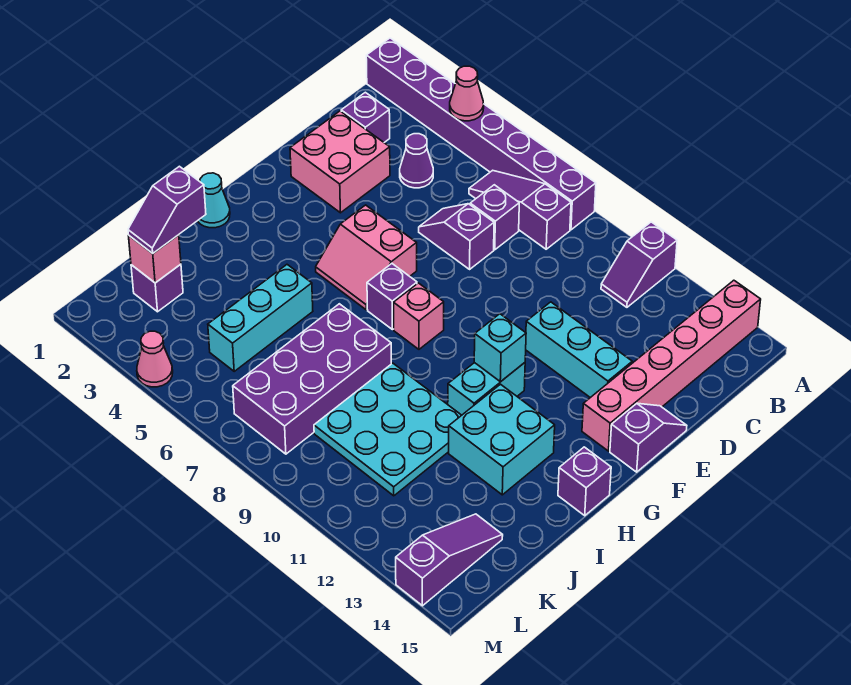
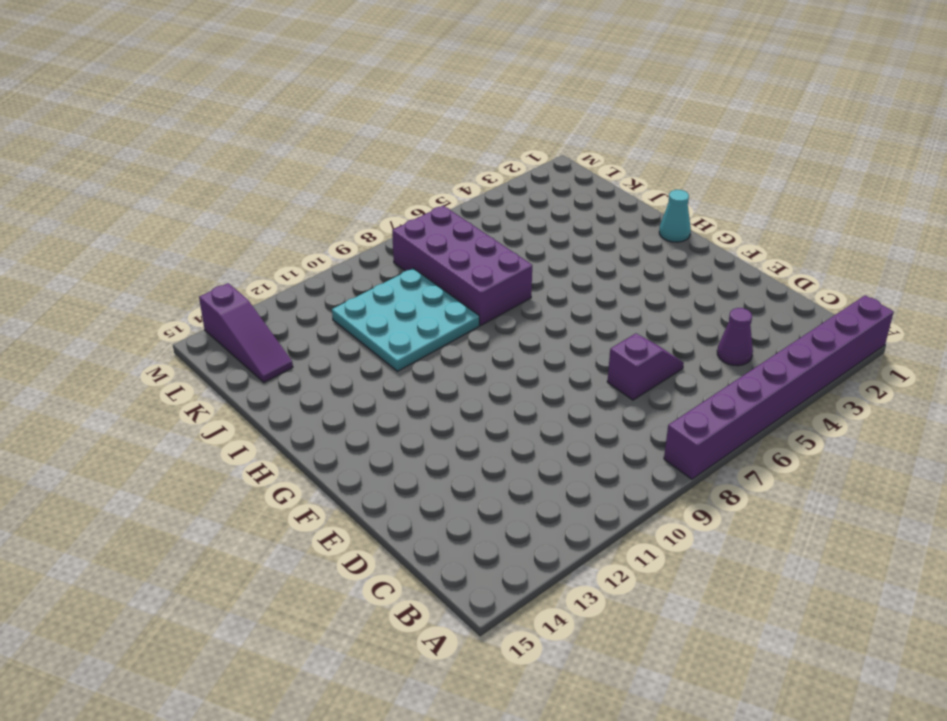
none -> purple 1x2 slope [601,222,677,307]
none -> pink 1x6 brick [582,280,761,451]
none -> purple 1x3 slope [469,170,571,249]

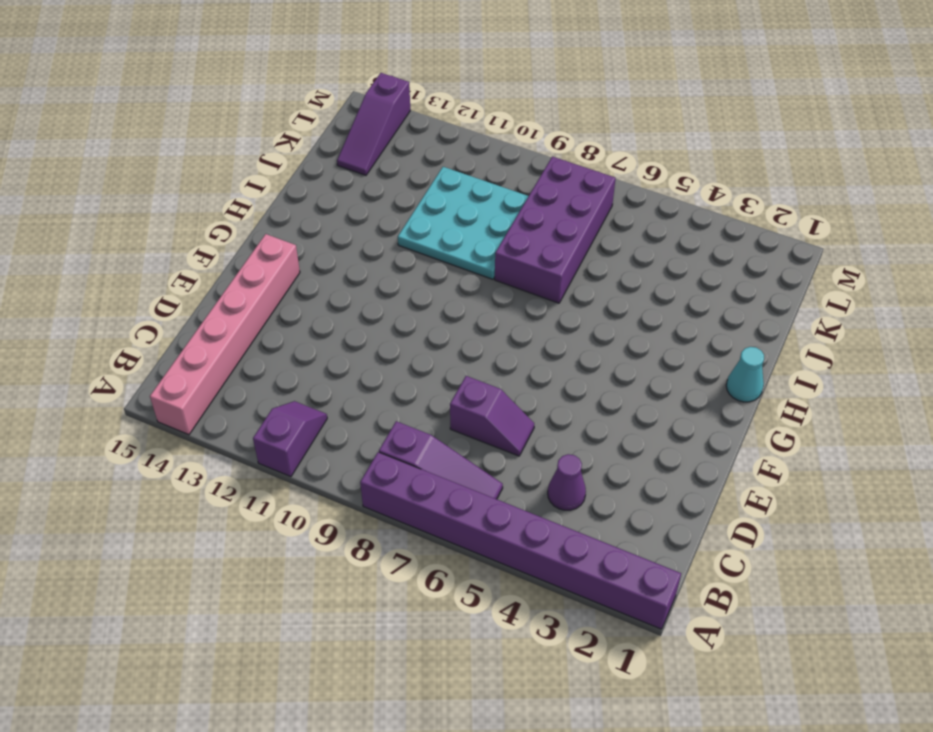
none -> purple 1x1 brick [341,92,390,142]
none -> purple 1x1 brick [470,185,519,250]
none -> pink 2x2 brick [290,111,390,213]

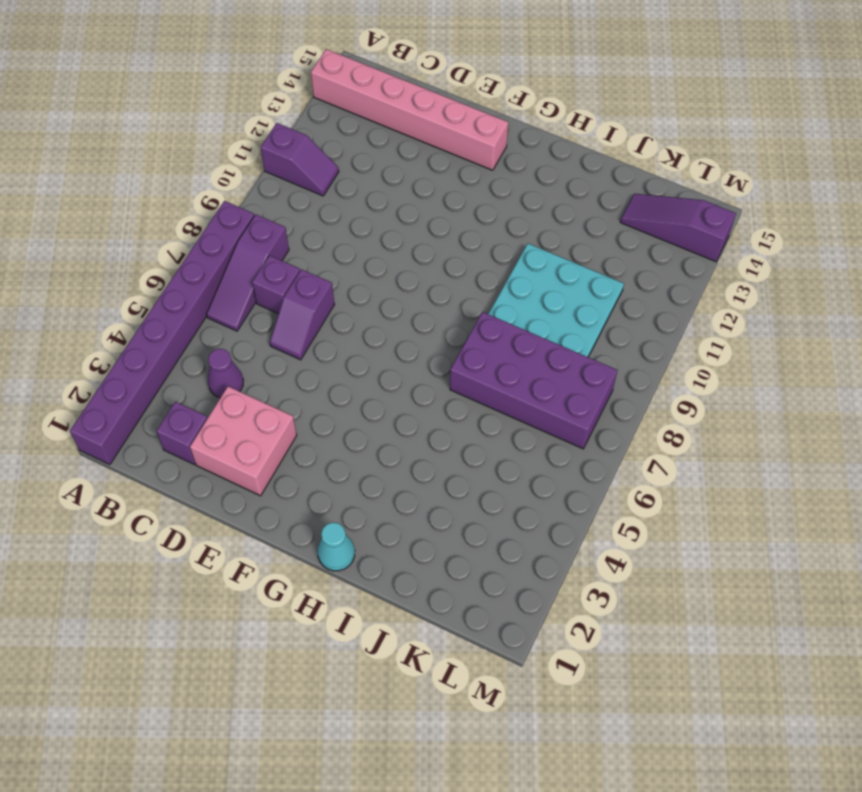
none -> cyan 1x3 brick [526,302,632,398]
none -> purple 1x2 slope [610,403,687,472]
none -> pink 2x2 slope [316,205,417,310]

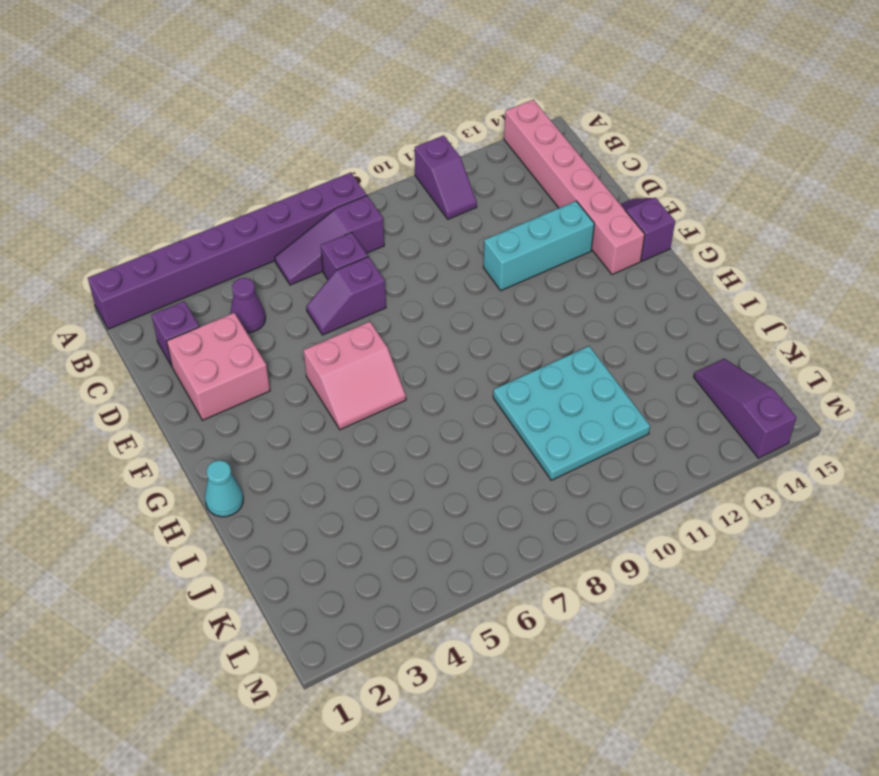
none -> purple 1x1 brick [367,264,417,330]
none -> pink 1x1 brick [393,283,444,349]
none -> cyan 1x2 brick [448,363,525,415]

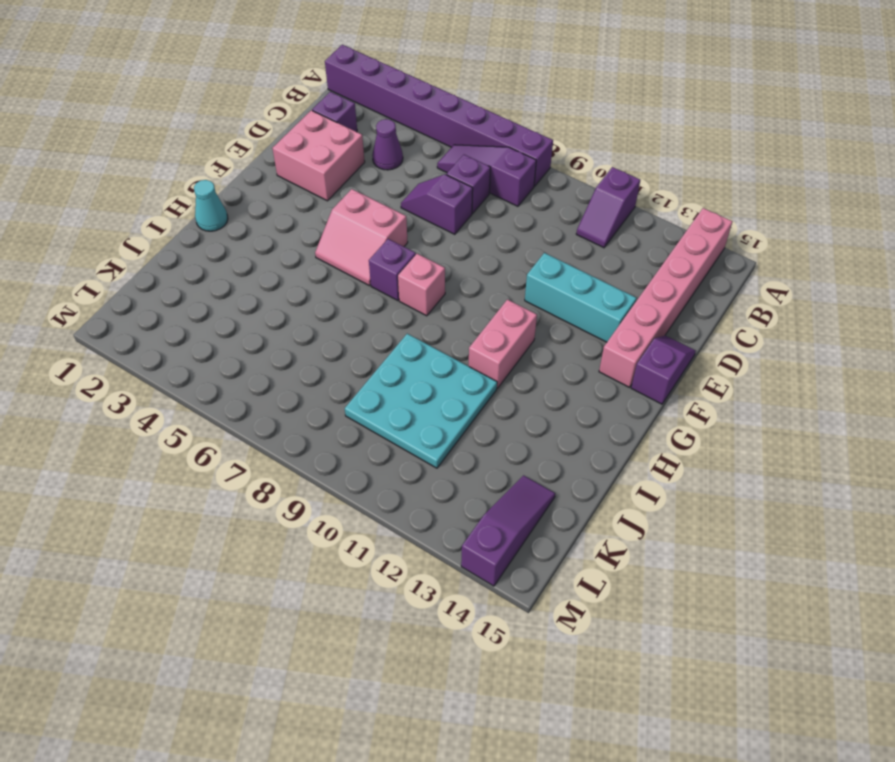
pink 1x2 brick [469,300,537,388] -> cyan 1x2 brick [448,363,525,415]
none -> cyan 2x2 brick [449,384,555,495]
none -> purple 1x1 brick [558,447,611,516]
none -> cyan 1x3 brick [208,265,313,371]

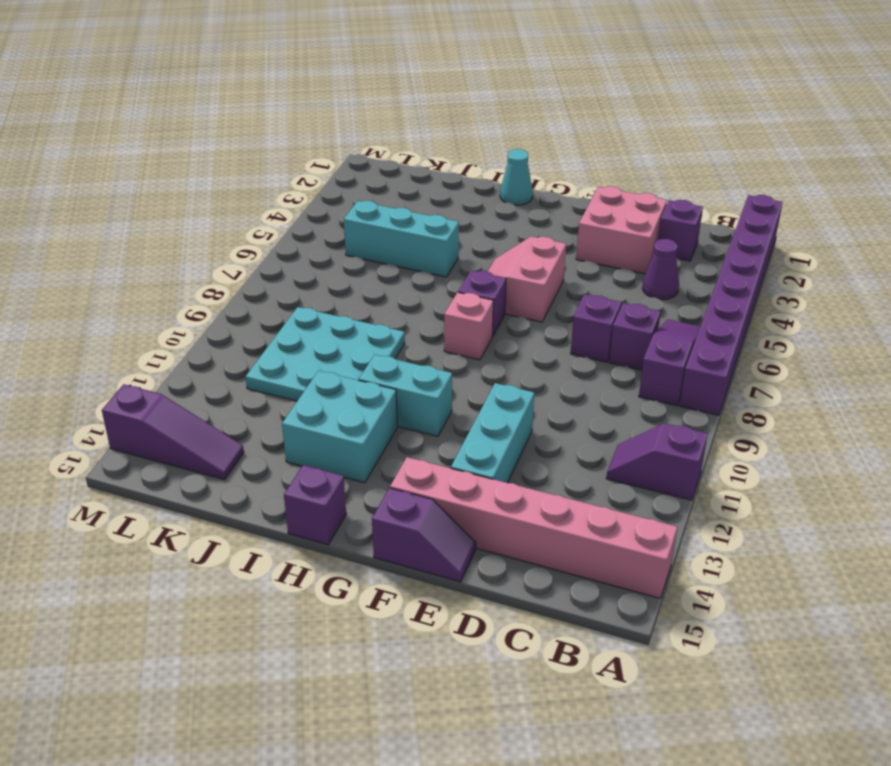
none -> purple 2x4 brick [233,304,391,454]
none -> purple 1x1 brick [131,264,183,312]
none -> pink 1x1 cone [137,331,173,387]

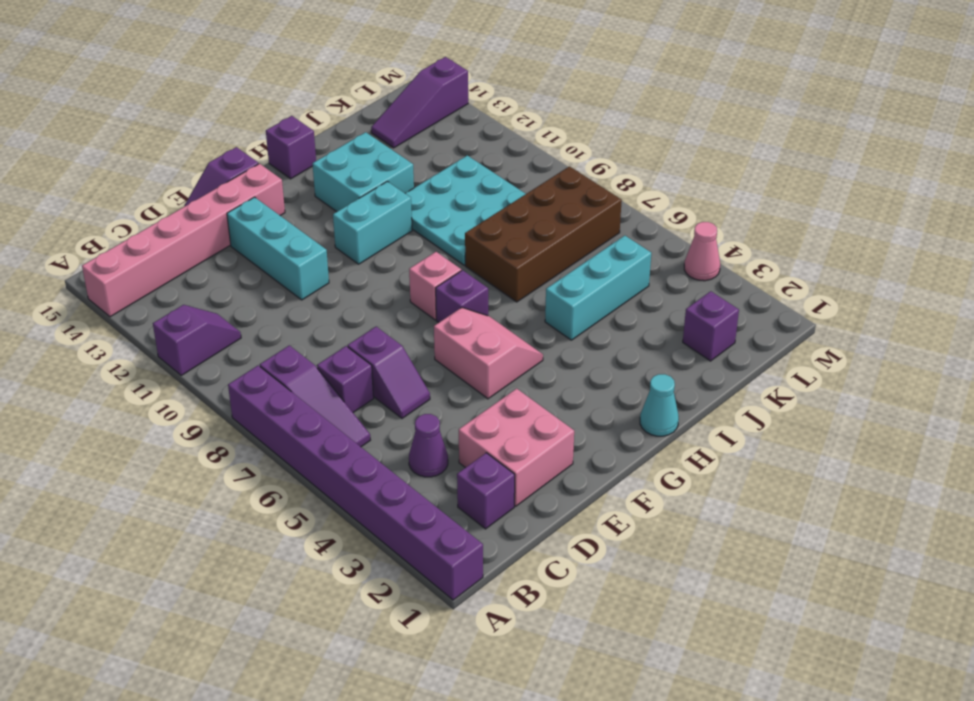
brown 2x4 brick [465,166,622,302] -> purple 2x4 brick [233,304,391,454]
none -> pink 1x1 cone [450,66,484,121]
none -> cyan 1x1 brick [474,314,526,382]
none -> pink 1x1 brick [129,235,181,283]

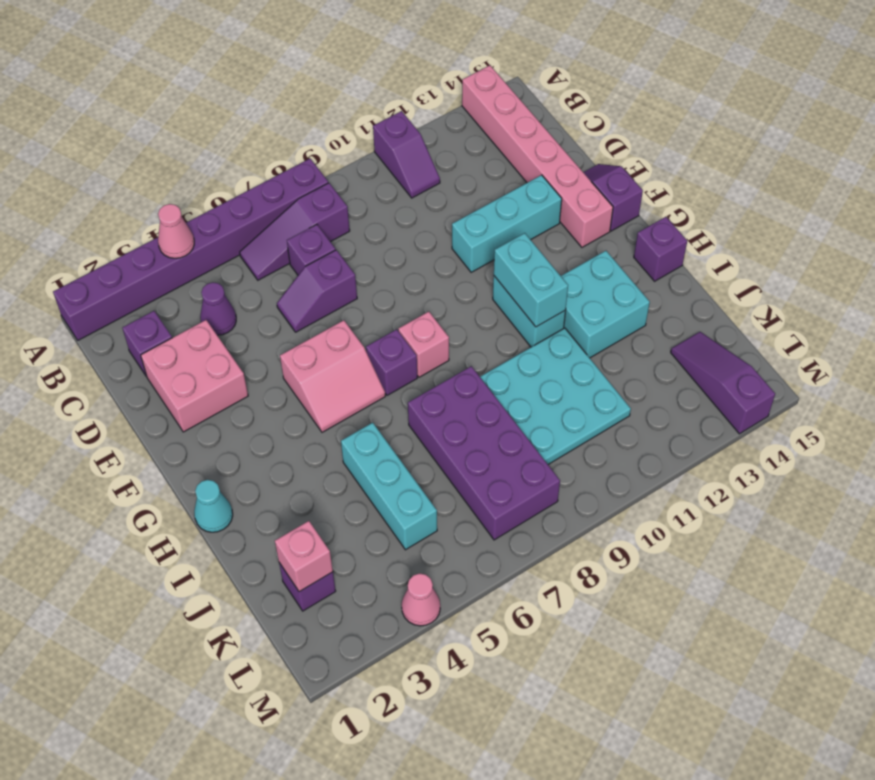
cyan 1x2 brick [494,233,568,327] -> cyan 1x1 brick [474,314,526,382]
none -> purple 1x2 slope [128,166,206,253]

